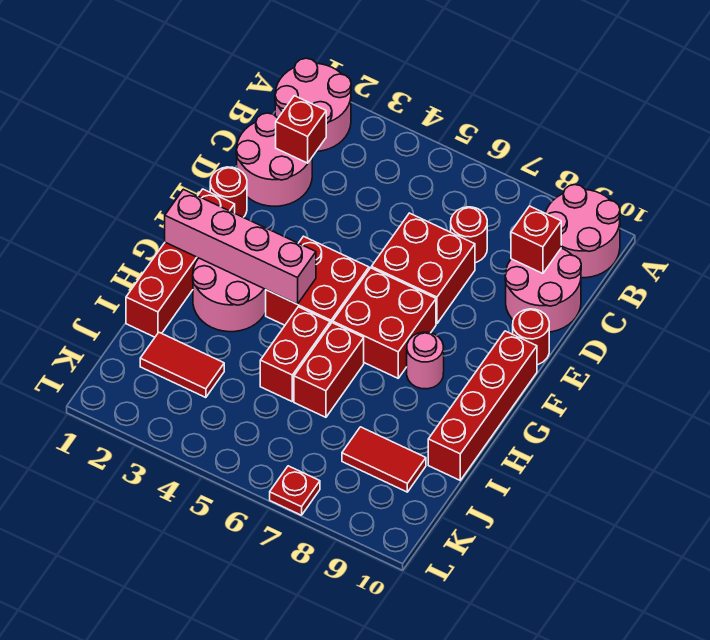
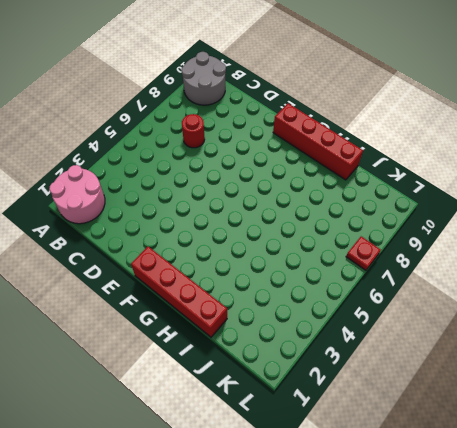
grey 2x2 round brick [182,52,226,105] -> pink 2x2 round brick [546,185,620,278]
none -> pink 2x2 round brick [236,113,312,206]
none -> pink 2x2 round brick [505,248,581,332]
none -> red 2x2 brick [371,213,475,324]

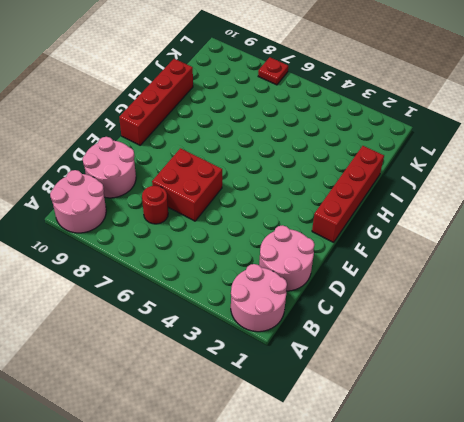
none -> red 1x1 round brick [210,167,247,217]
none -> red 1x1 round brick [513,309,549,365]
none -> red 2x2 brick [266,236,369,325]

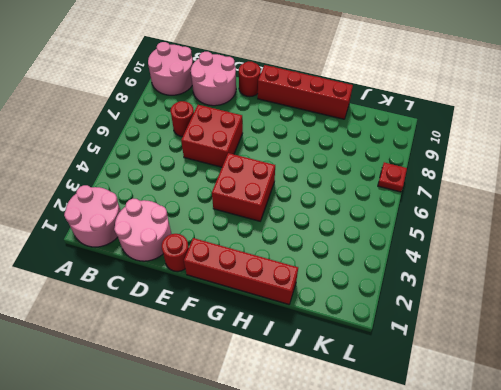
none -> red 2x2 brick [333,268,436,378]
none -> pink 2x2 round brick [193,258,266,332]
none -> pink 1x1 round brick [407,332,444,389]

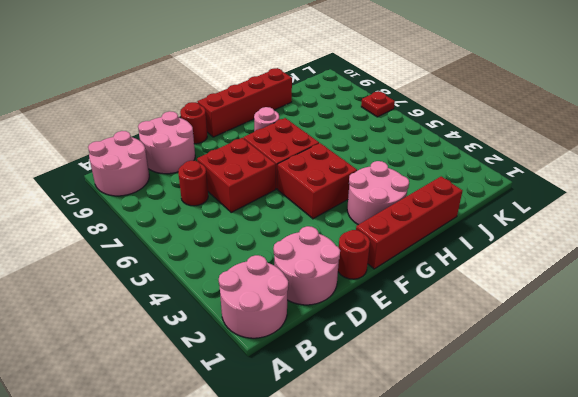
none -> red 1x2 brick [260,307,330,401]
none -> red 1x2 brick [294,323,364,417]
none -> red 1x2 tile [140,333,224,398]

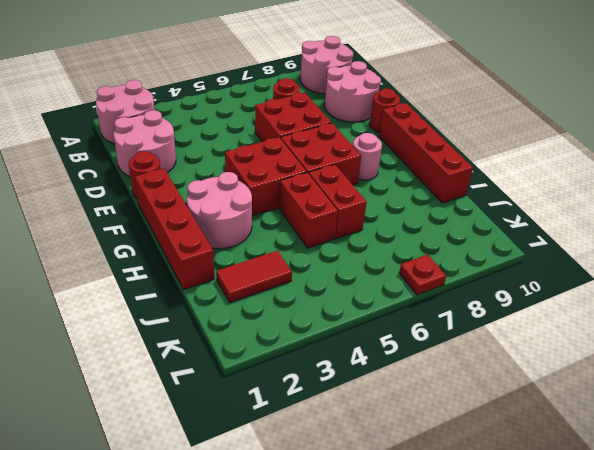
none -> red 1x2 tile [342,427,426,492]
none -> red 1x1 brick [276,96,326,163]
none -> red 1x1 brick [511,206,561,274]

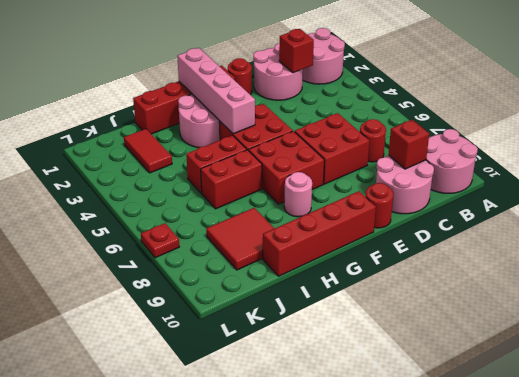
red 2x2 tile [206,208,274,270] -> red 1x2 tile [342,427,426,492]

